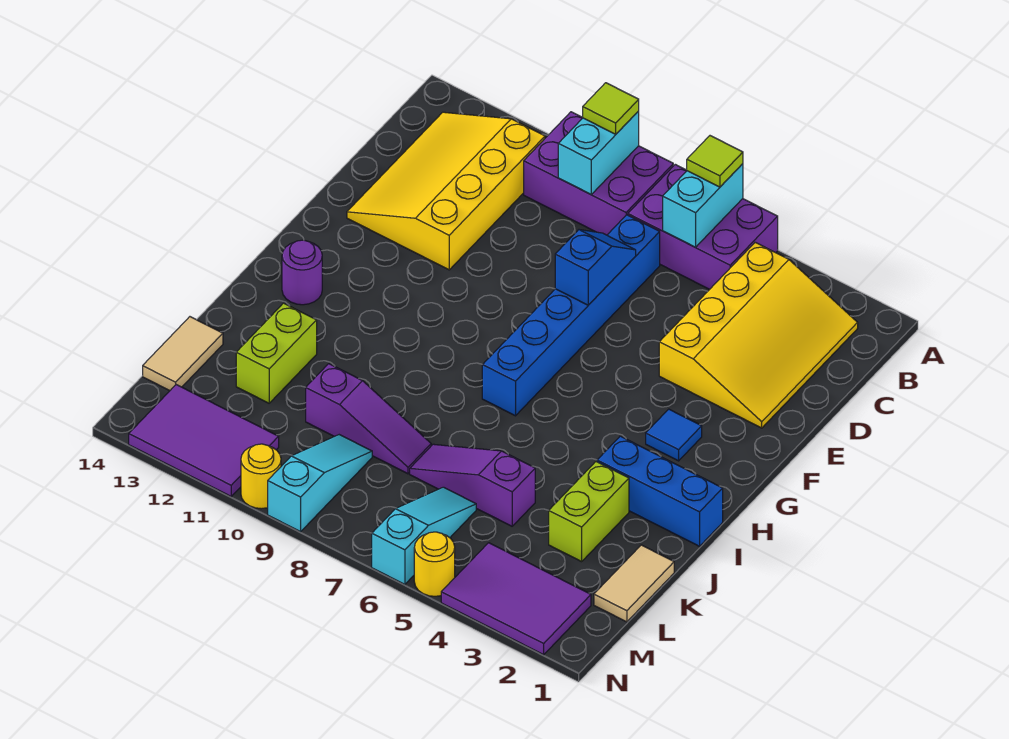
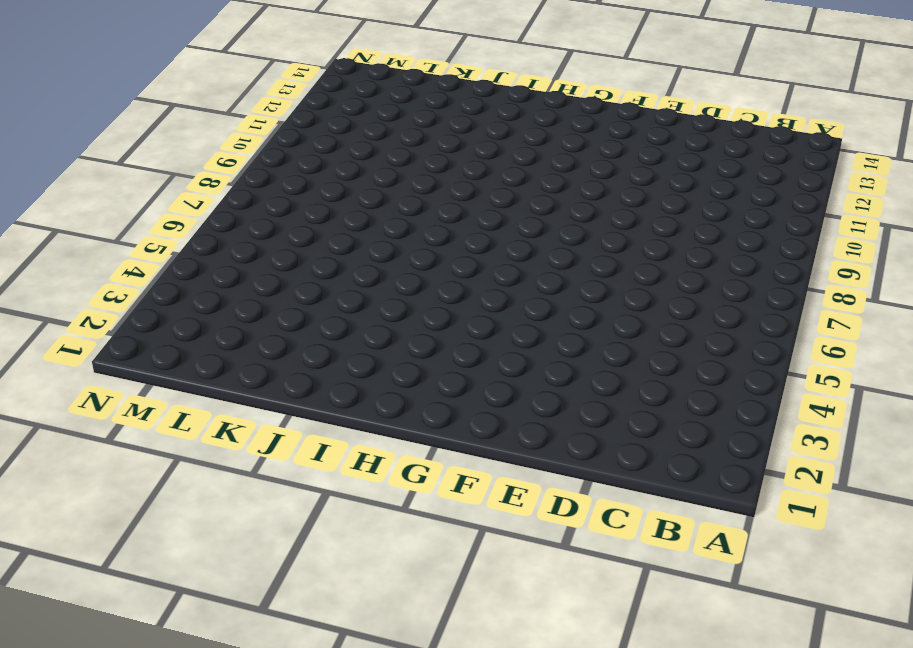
none -> purple 2x3 brick [628,164,778,289]
none -> purple 2x3 brick [524,112,673,235]
none -> yellow 3x4 slope [659,242,858,428]

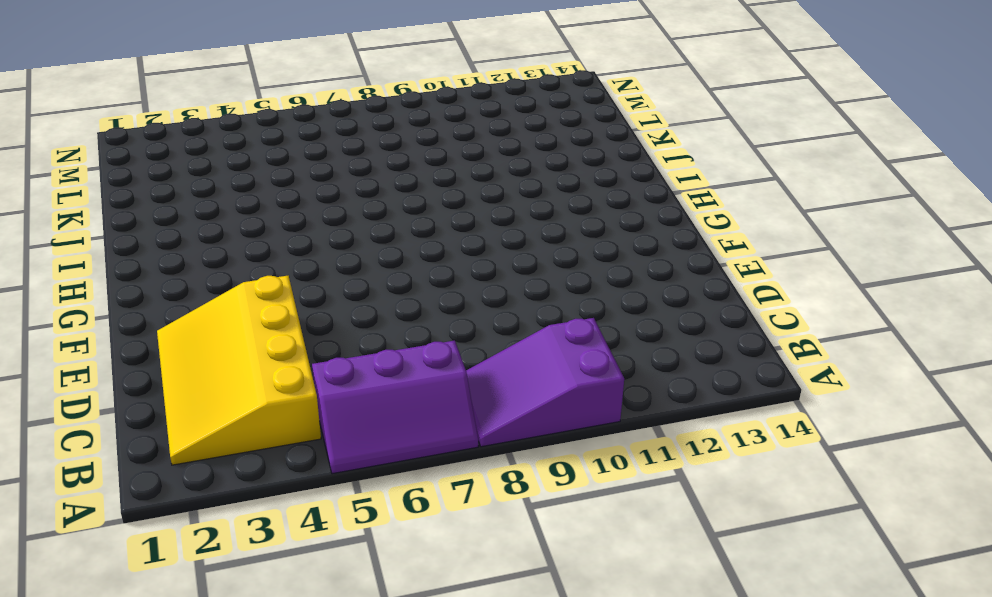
purple 2x3 slope [312,341,478,474] -> purple 2x3 brick [628,164,778,289]
purple 2x3 slope [466,318,624,447] -> purple 2x3 brick [524,112,673,235]
none -> yellow 3x4 slope [347,112,545,270]
none -> blue 1x6 brick [482,215,660,416]
none -> blue 1x1 tile [646,409,702,461]

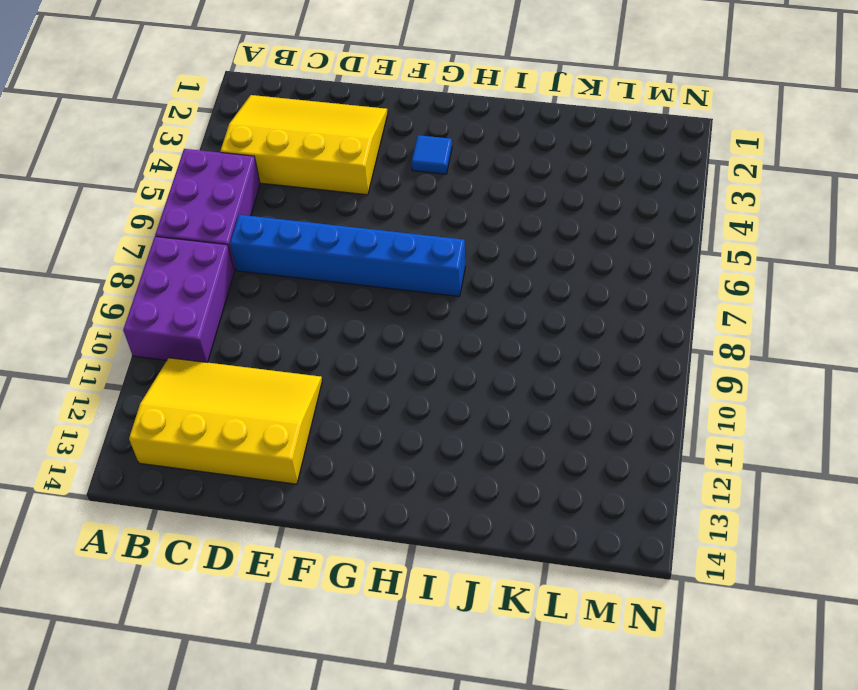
yellow 3x4 slope [129,358,322,484] -> yellow 3x4 slope turned to [347,112,545,270]
none -> purple 1x1 round brick [282,240,322,305]
none -> blue 1x3 brick [597,436,723,546]
none -> lime 1x2 brick [549,462,629,562]

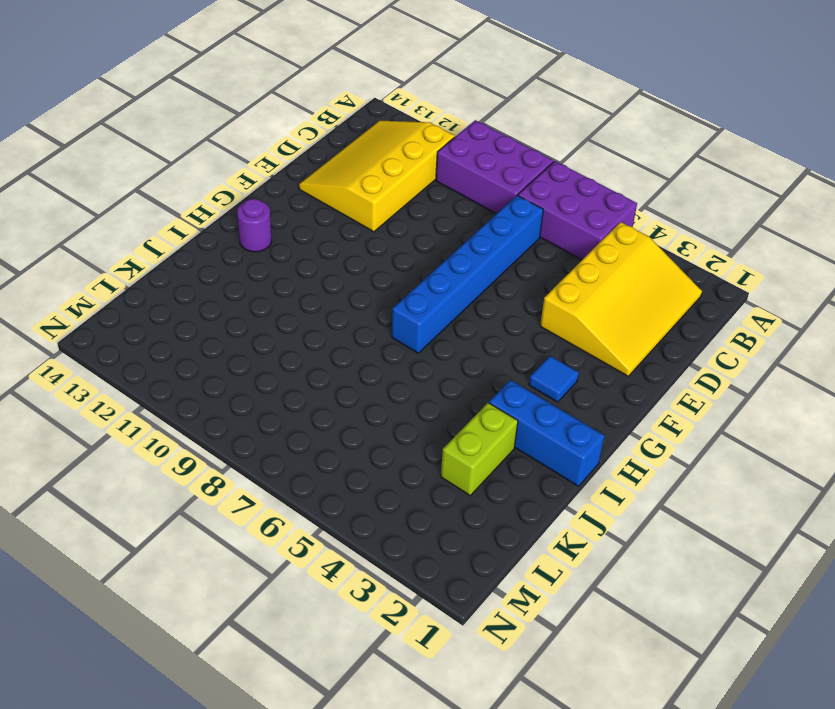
none -> lime 1x2 brick [236,303,317,403]
none -> tan 1x2 tile [594,545,674,622]
none -> purple 1x3 slope [410,444,535,526]

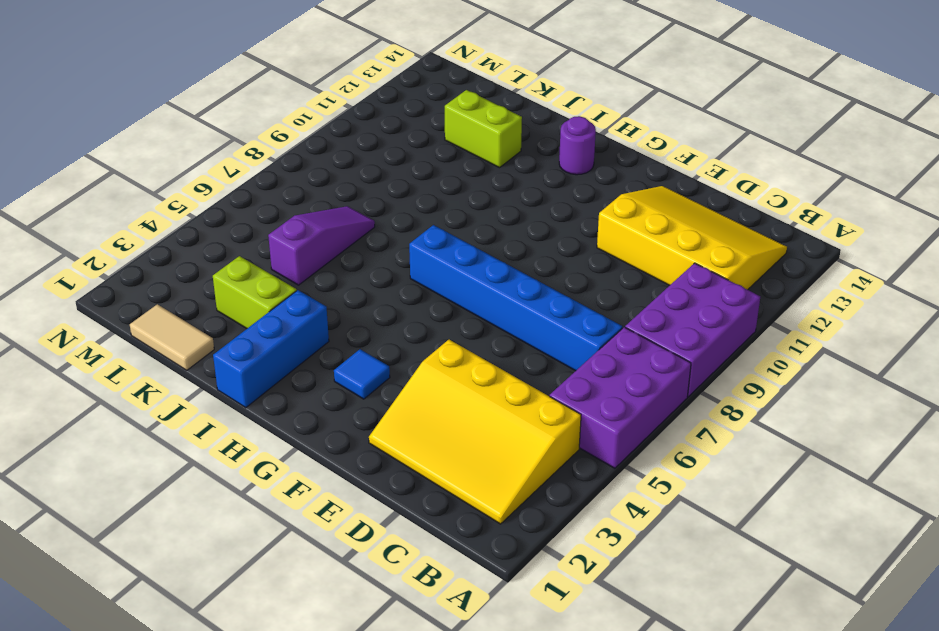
none -> purple 1x3 slope [306,364,431,474]
none -> tan 1x2 tile [143,317,223,391]
none -> cyan 1x3 slope [372,487,476,584]

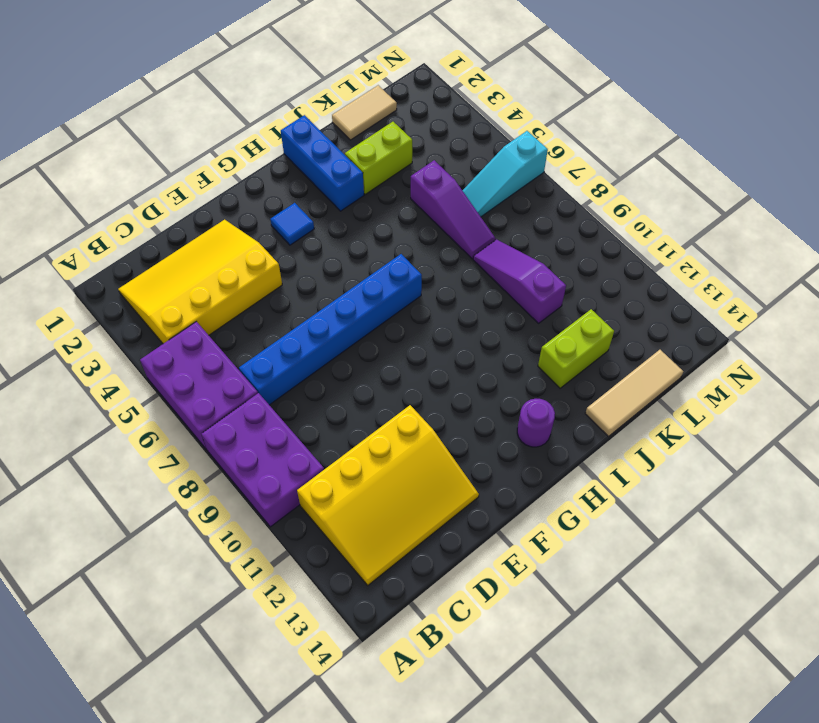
tan 1x3 tile [585,350,683,436] -> tan 1x2 tile [143,317,223,391]
none -> cyan 1x3 slope [268,435,372,532]
none -> purple 2x3 tile [441,543,591,655]
none -> purple 2x3 tile [129,385,279,496]

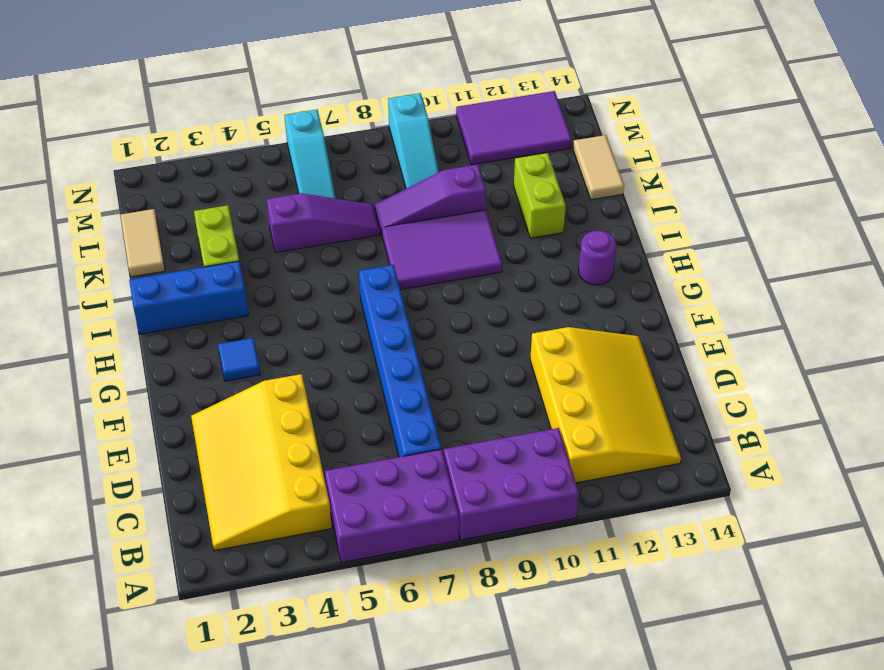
purple 2x3 tile [382,210,502,290] -> purple 2x3 tile moved to [441,543,591,655]
none -> yellow 1x1 round brick [414,532,455,596]
none -> yellow 1x1 round brick [241,444,281,509]
none -> cyan 1x2 brick [663,164,743,247]

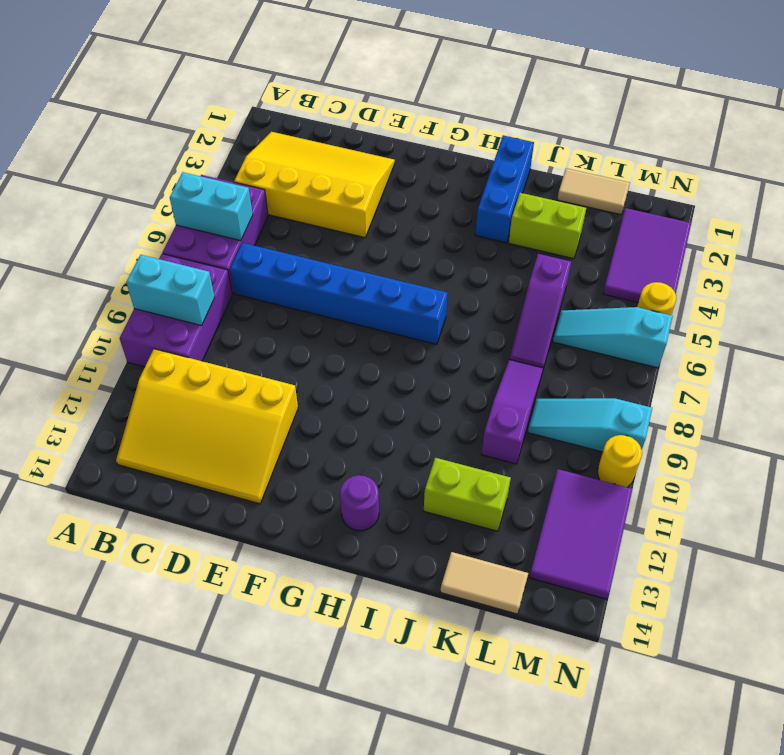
none -> blue 1x1 tile [646,409,702,461]
none -> blue 1x2 slope [555,230,636,305]
none -> lime 1x1 tile [687,136,743,187]

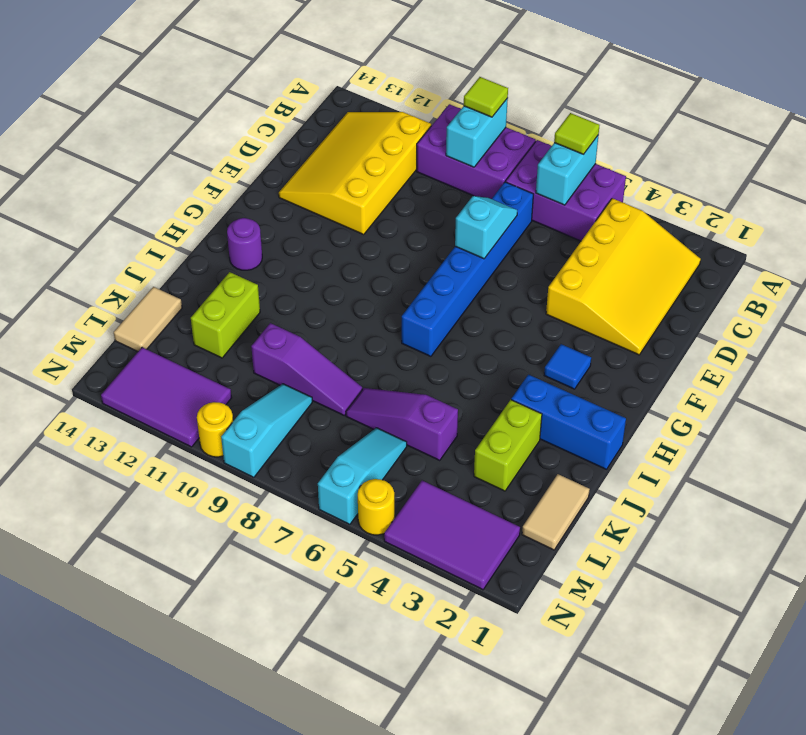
cyan 1x2 slope [455,196,517,259] -> blue 1x2 slope [555,230,636,305]

